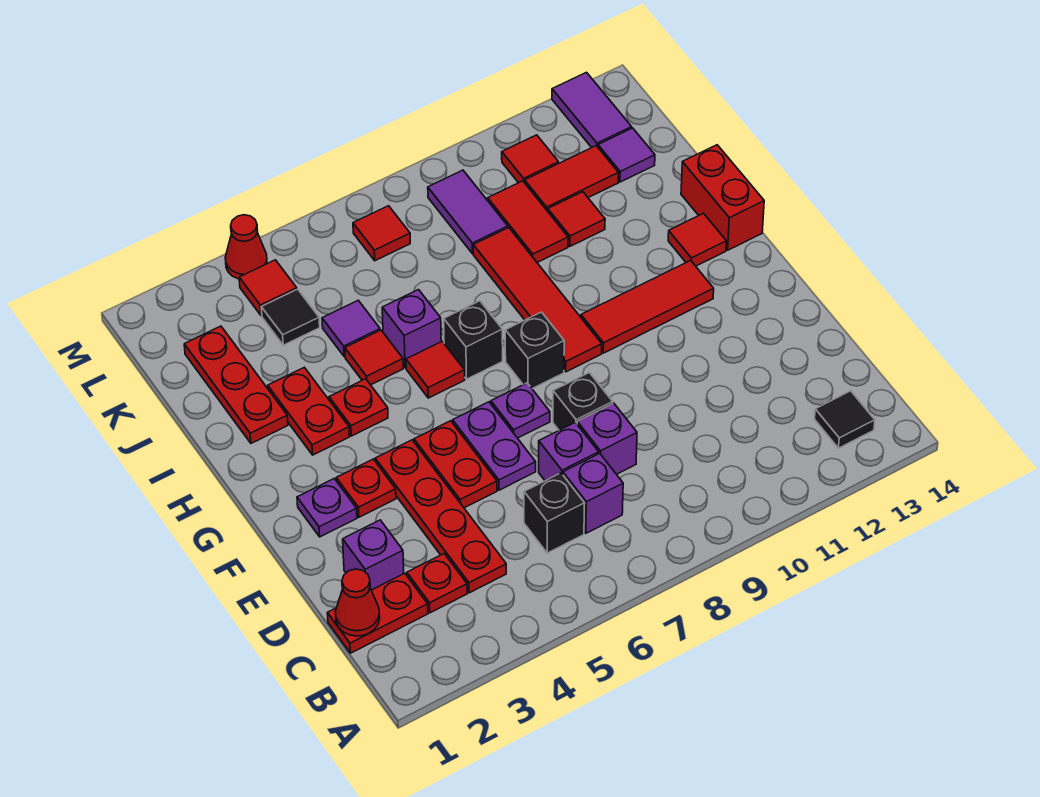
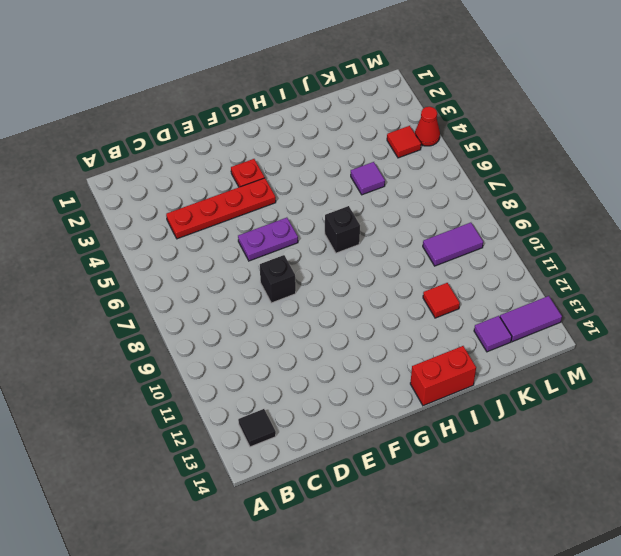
none -> red 1x2 plate [327,573,428,653]
none -> red 1x1 plate [407,554,467,613]
none -> black 1x1 brick [524,473,585,553]
none -> purple 1x1 brick [563,453,623,533]

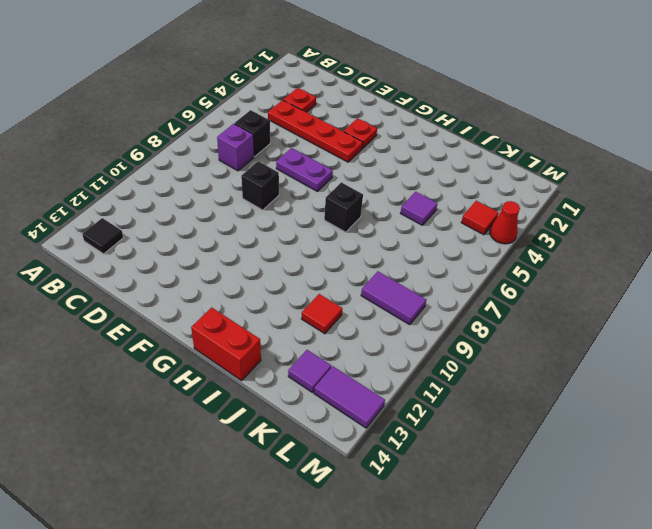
none -> red 1x2 plate [327,573,428,653]
none -> purple 1x1 brick [343,520,404,590]
none -> purple 1x1 brick [539,422,599,481]
none -> purple 1x1 brick [577,403,637,474]

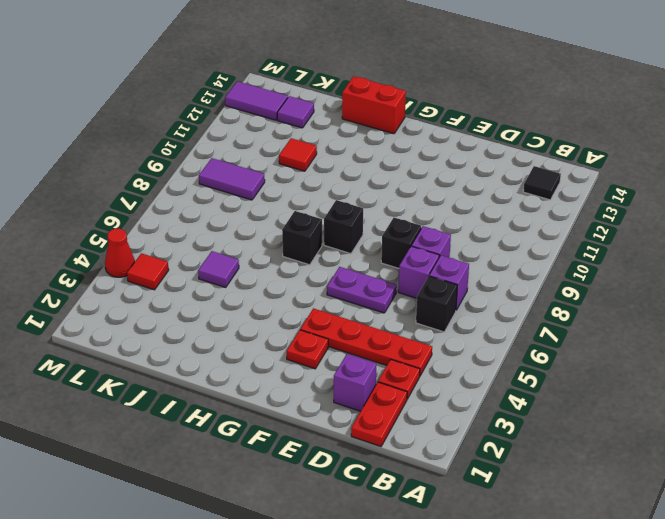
none -> red 1x2 plate [414,421,497,508]
none -> purple 1x1 plate [297,479,357,537]
none -> purple 1x1 plate [491,383,550,438]
none -> red 1x4 tile [473,228,602,372]

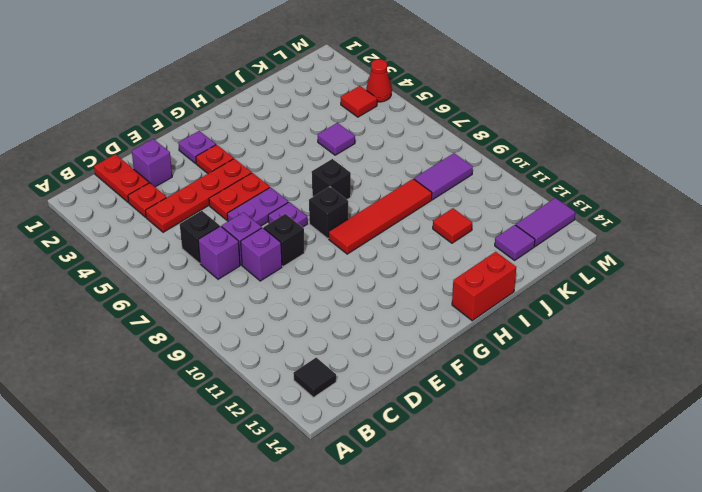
none -> red 1x3 tile [581,260,714,353]
none -> red 1x2 plate [268,367,350,455]
none -> red 1x1 plate [329,379,388,436]
none -> red 1x1 tile [406,341,465,398]

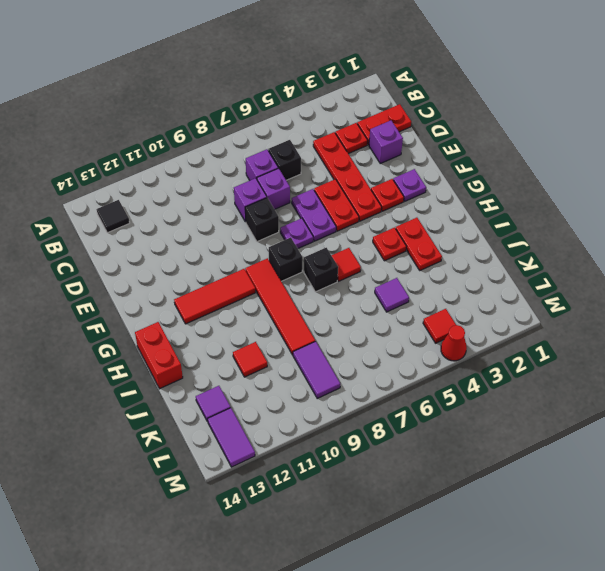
none -> red 1x1 tile [668,213,726,266]
none -> red 1x3 plate [184,326,288,443]
none -> red 1x1 tile [345,330,403,385]
none -> purple 1x1 brick [382,290,441,368]

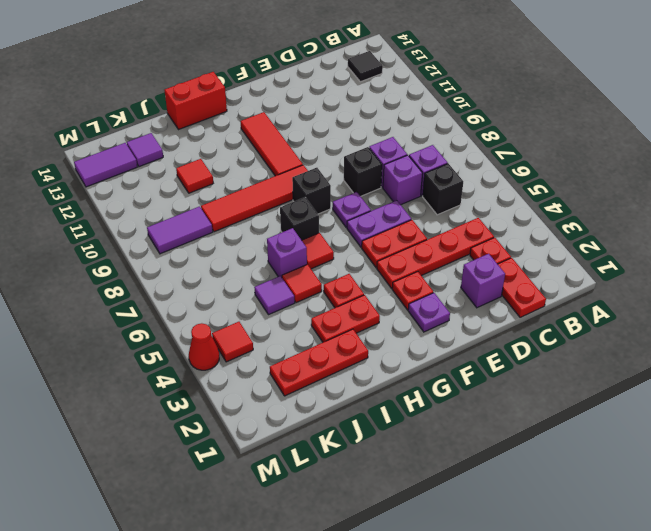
none -> red 1x1 tile [668,213,726,266]
none -> red 1x2 tile [488,181,568,262]
none -> black 1x1 tile [261,289,320,345]
none -> red 1x2 tile [525,146,619,211]

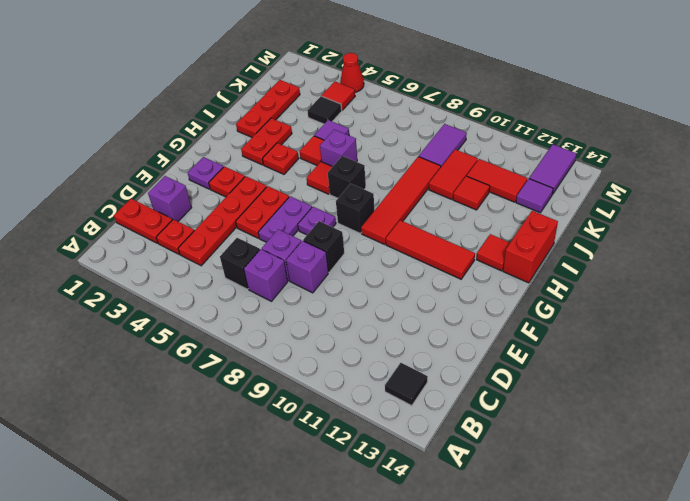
none -> red 1x1 tile [353,206,410,261]
none -> red 1x1 tile [502,135,559,183]
none -> red 1x1 cone [335,569,380,636]

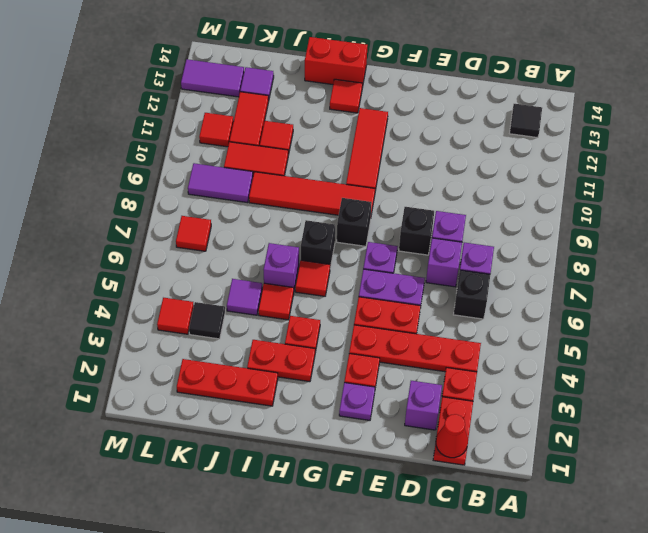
none -> red 1x1 cone [225,215,267,279]

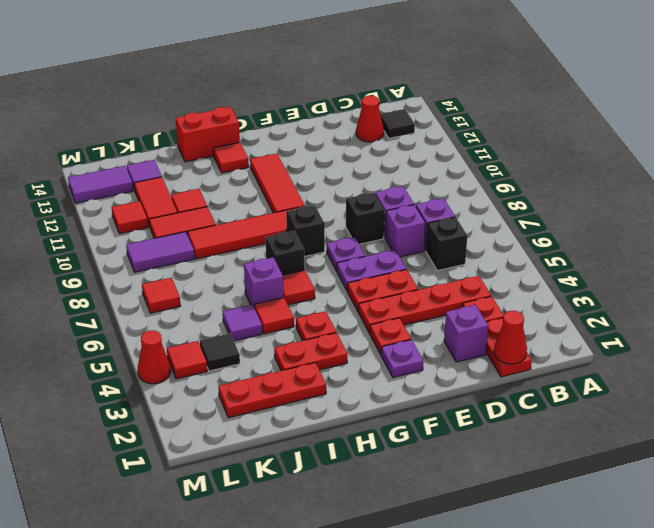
red 1x1 cone [356,96,384,142] -> none

